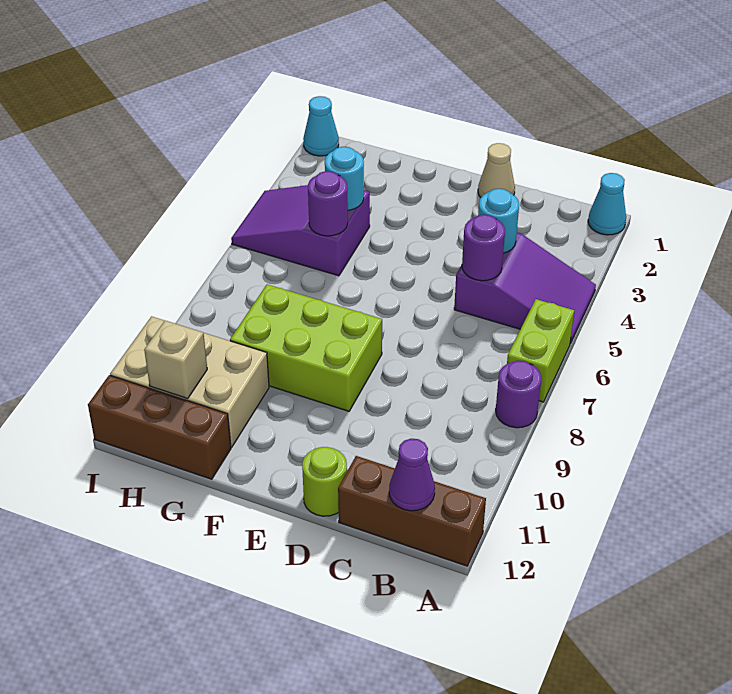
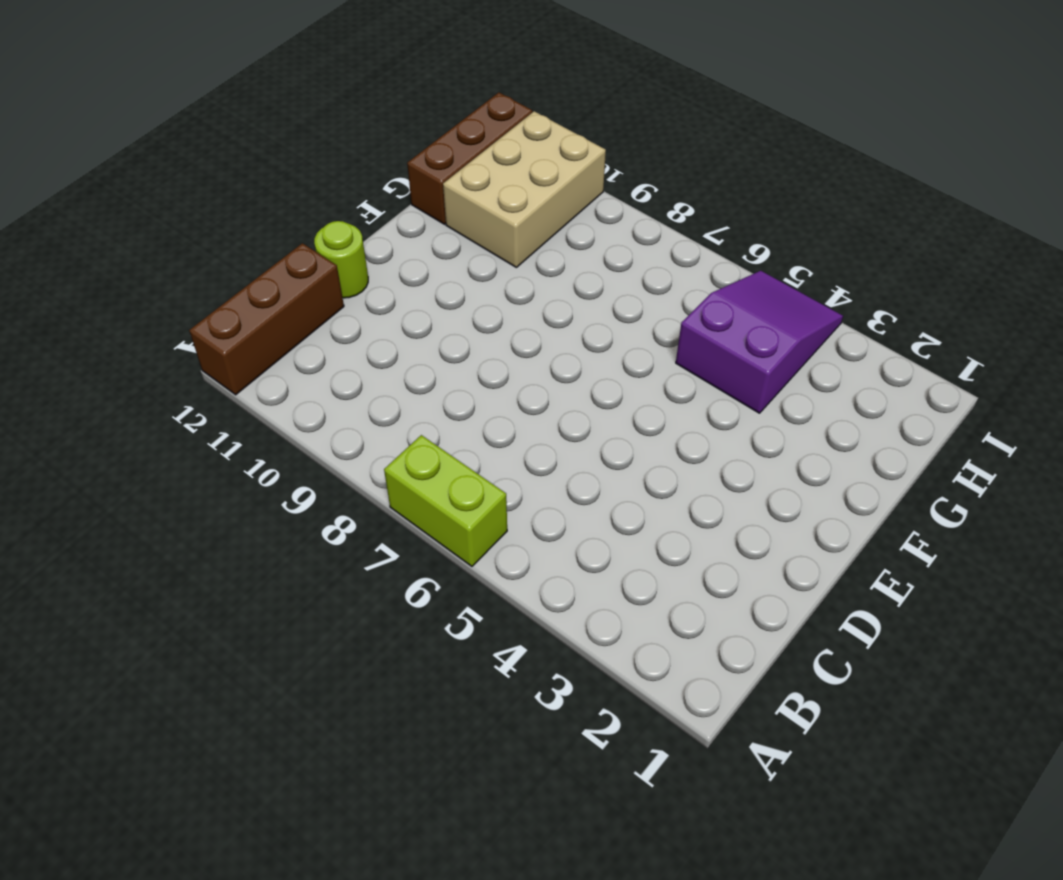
none -> cyan 1x1 cone [588,173,626,235]
none -> purple 2x3 slope [454,233,596,344]
none -> purple 1x1 round brick [496,361,541,428]

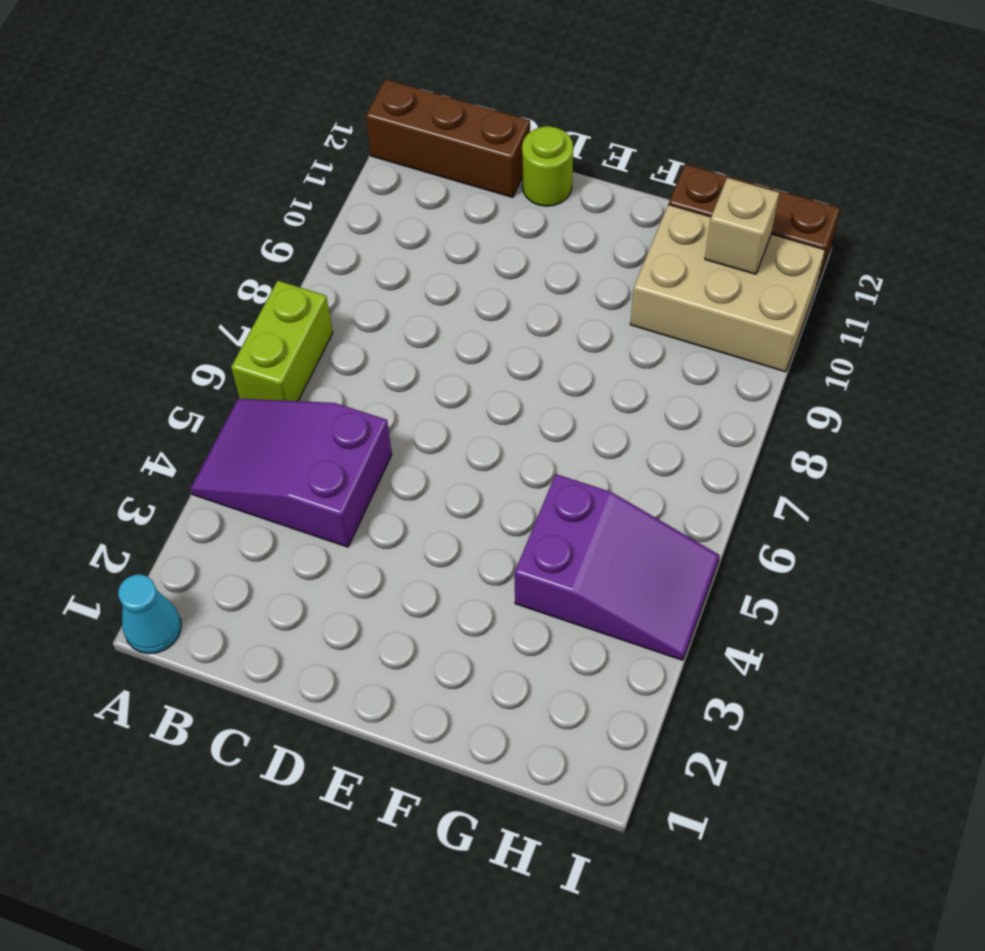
none -> purple 1x1 round brick [496,361,541,428]
none -> tan 1x1 cone [478,143,515,198]
none -> lime 2x3 brick [230,284,382,411]

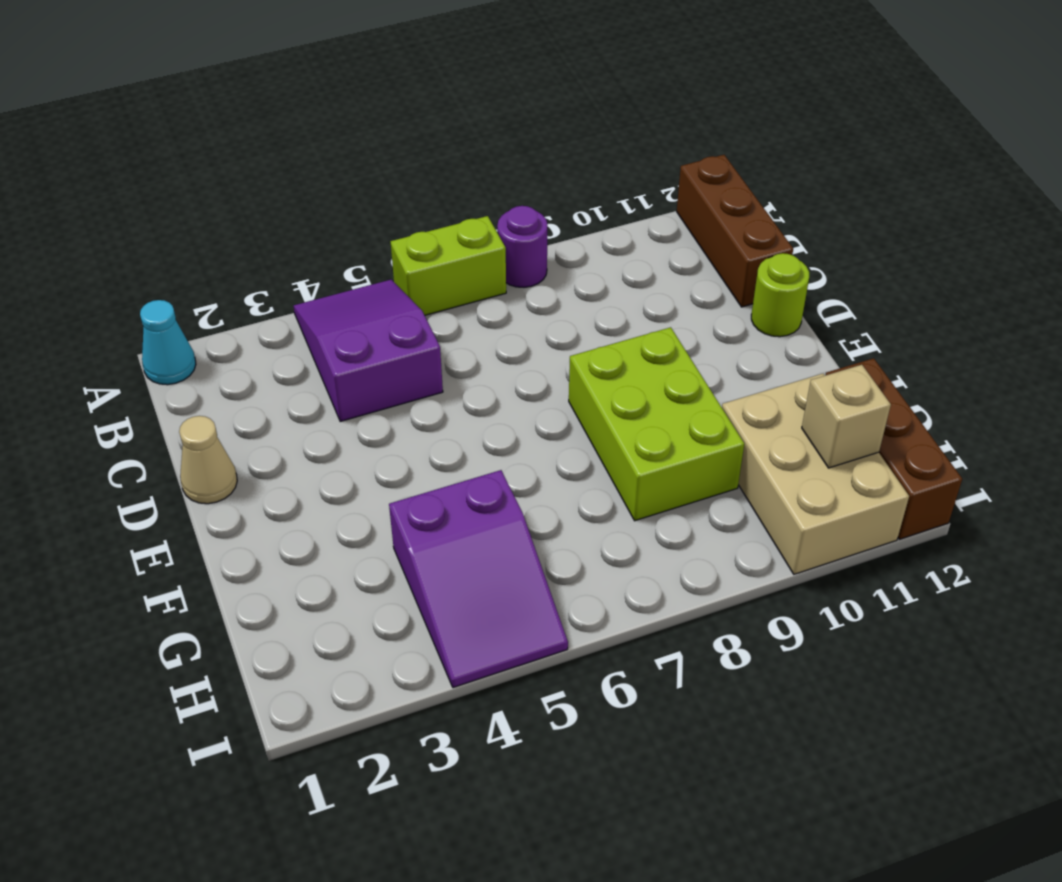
none -> cyan 1x1 cone [303,96,339,156]
none -> purple 1x1 cone [389,438,435,511]
none -> cyan 1x1 round brick [478,189,519,253]

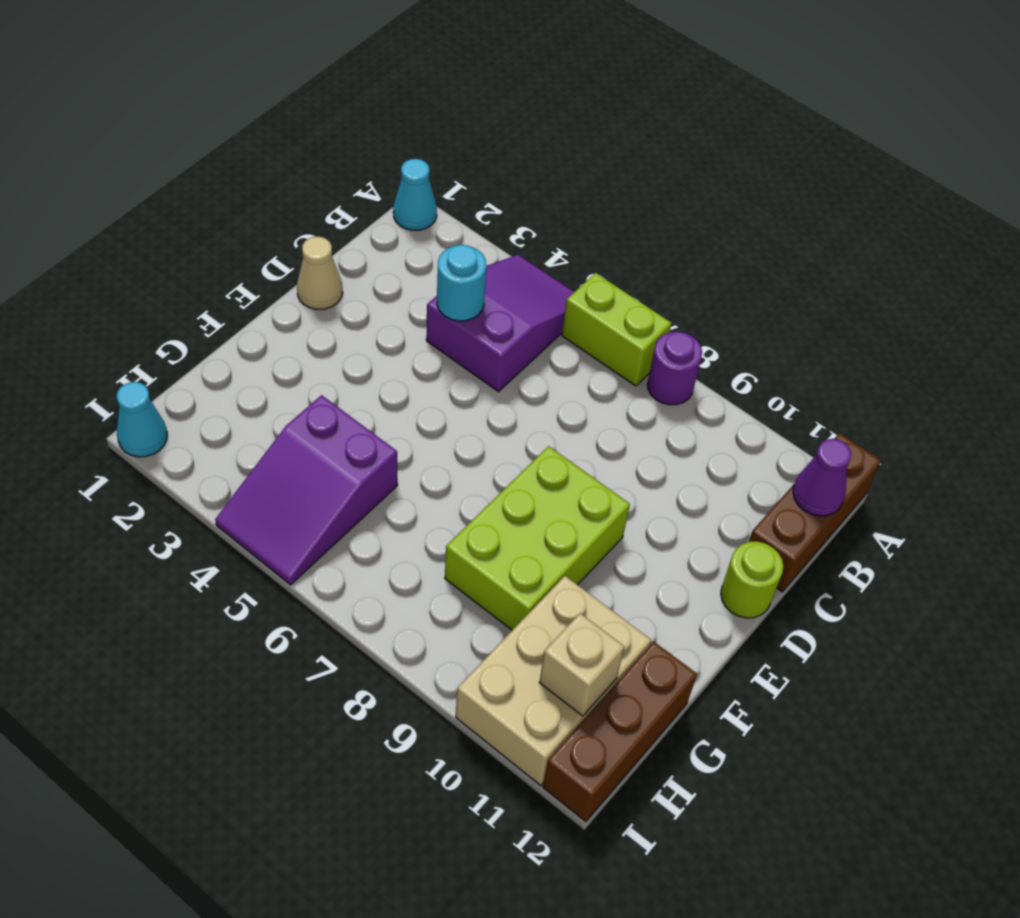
none -> purple 1x1 round brick [462,215,505,281]
none -> cyan 1x1 round brick [325,147,364,210]
none -> purple 1x1 round brick [308,171,348,236]

